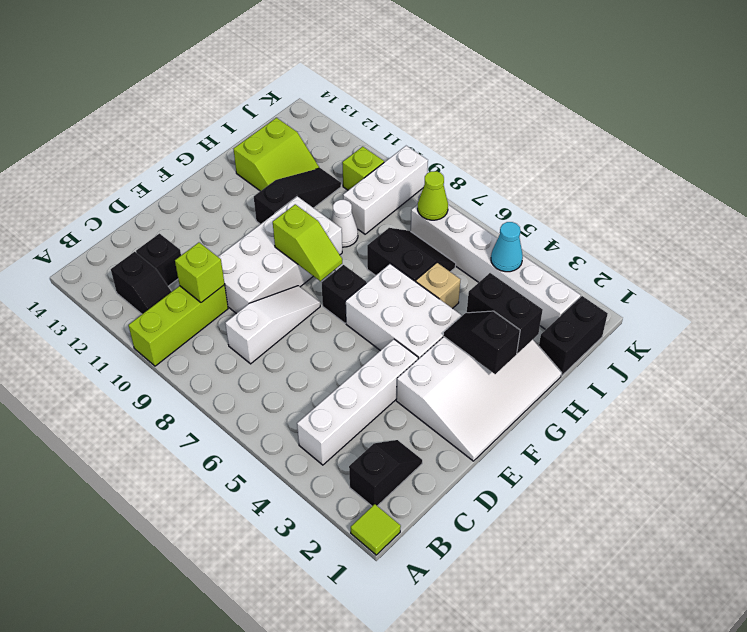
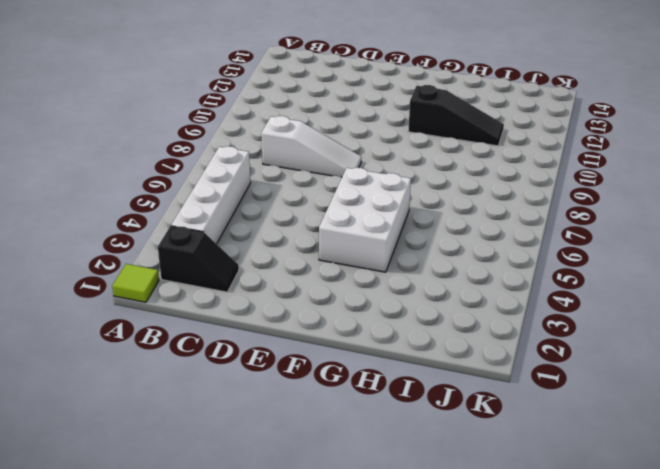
white 1x4 brick [171,146,251,244] -> white 1x4 brick turned to [297,339,418,465]
none -> lime 1x3 brick [128,285,228,366]
none -> black 1x2 slope [111,252,172,314]
none -> black 1x1 brick [136,234,181,286]

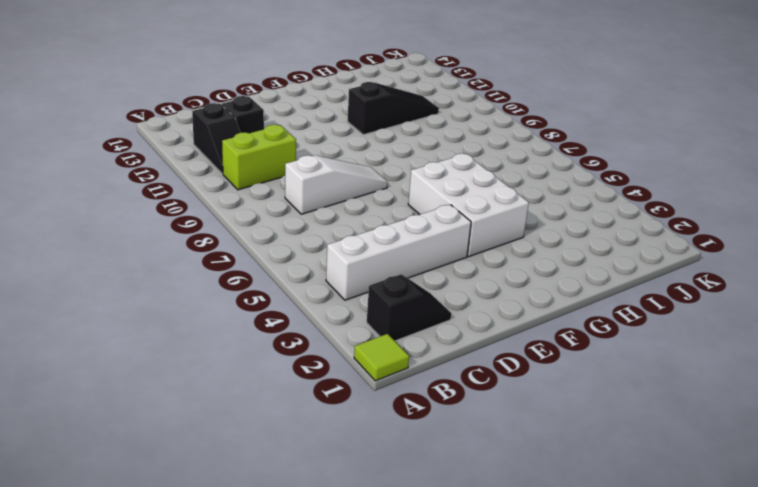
lime 1x2 brick [222,125,296,190] -> lime 1x3 brick [128,285,228,366]
none -> white 2x4 brick [218,196,342,314]
none -> white 3x4 slope [396,337,562,461]
none -> black 1x1 brick [322,265,366,323]

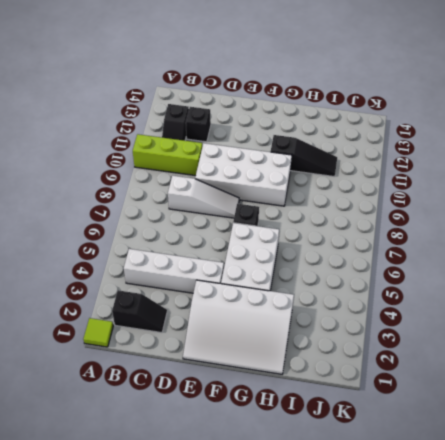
none -> tan 1x1 brick [416,263,460,309]
none -> black 2x2 slope [367,228,456,282]
none -> white 1x1 cone [331,200,358,247]

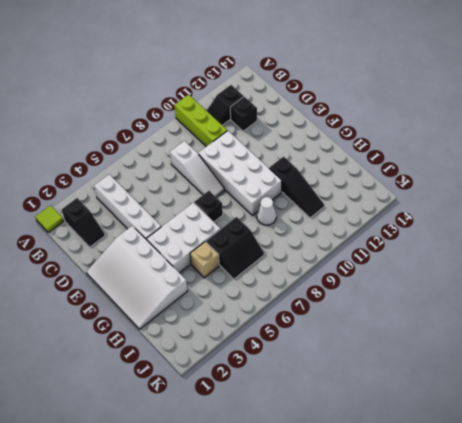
none -> lime 2x2 slope [234,118,319,191]
none -> black 1x2 brick [539,296,608,376]
none -> white 1x3 brick [343,146,428,234]

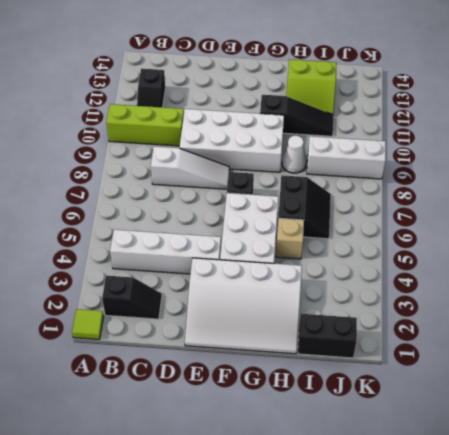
none -> black 1x1 brick [136,234,181,286]
none -> white 1x6 brick [411,205,581,330]
none -> lime 1x1 brick [342,147,384,190]

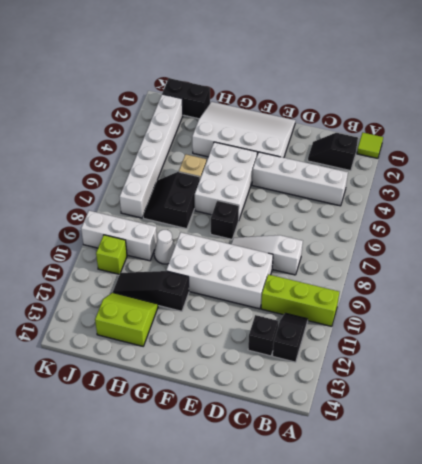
none -> lime 1x1 brick [175,243,225,303]
none -> lime 1x2 slope [273,204,342,281]
none -> black 1x2 slope [444,311,520,374]

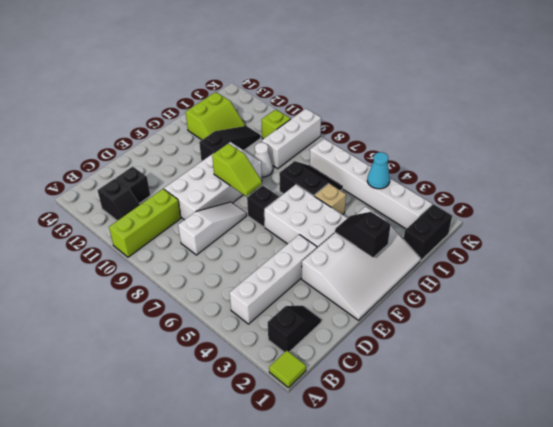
none -> lime 1x1 brick [175,243,225,303]
none -> black 1x2 brick [467,273,543,353]
none -> lime 1x1 cone [418,171,448,220]

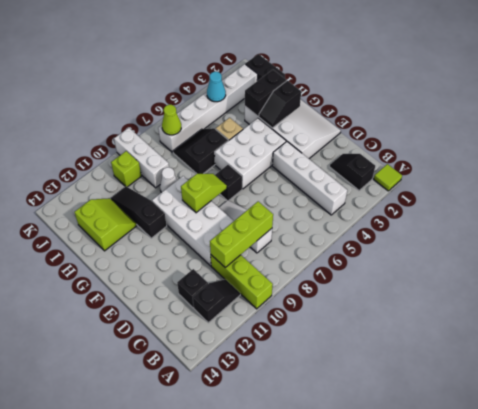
lime 1x3 brick [210,201,273,268] -> lime 1x1 brick [175,243,225,303]

